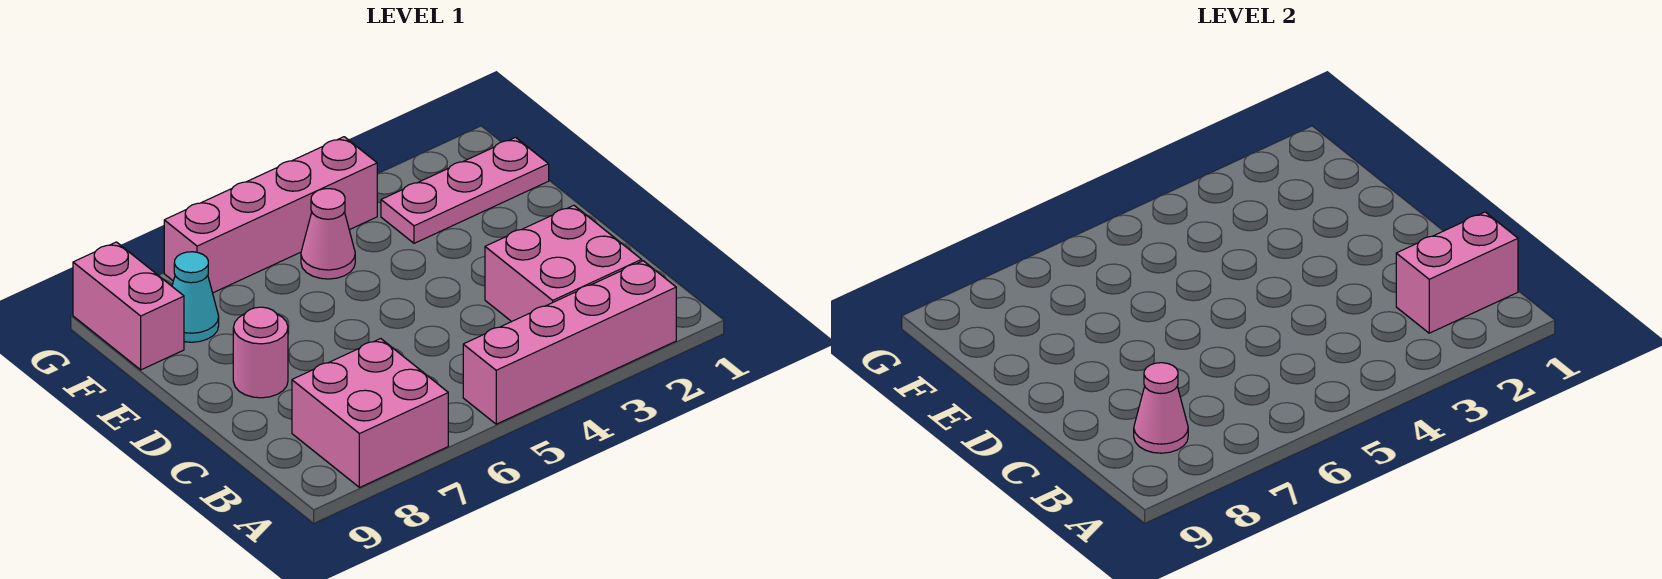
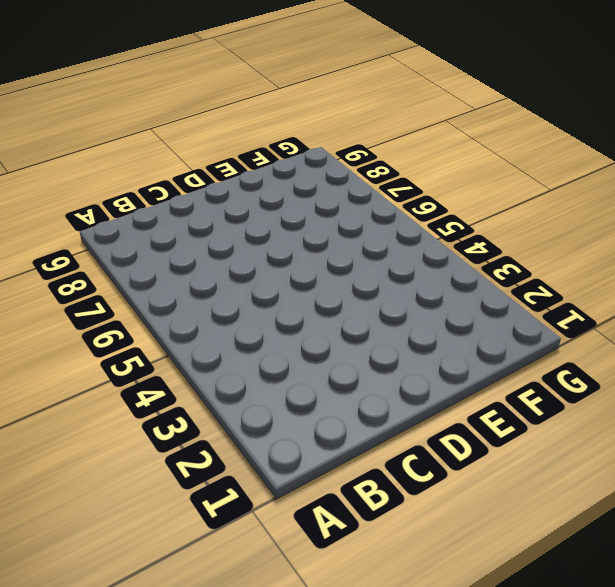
none -> pink 1x4 brick [463,261,676,424]
none -> pink 2x2 brick [292,339,448,488]

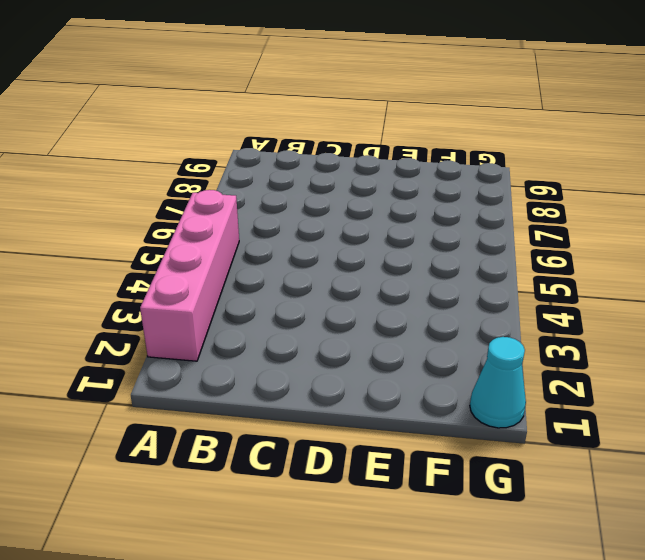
cyan 1x1 cone [470,337,526,428] -> cyan 1x1 cone moved to [172,252,219,342]
none -> pink 2x2 brick [292,339,448,488]
none -> pink 2x2 brick [485,205,642,322]

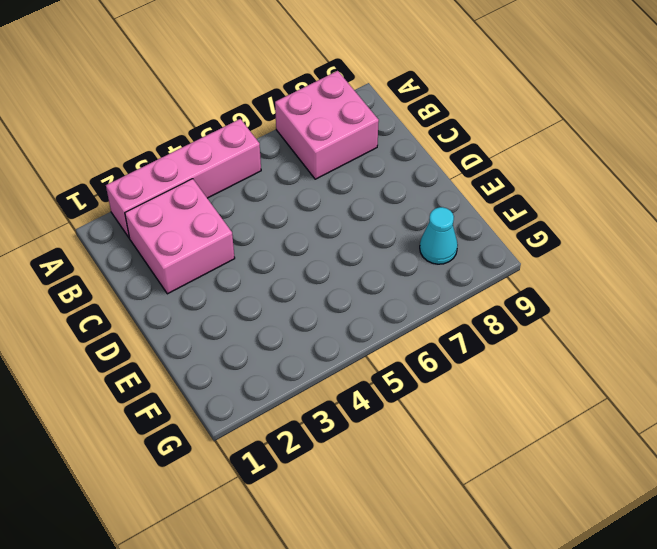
none -> pink 1x1 round brick [233,307,288,398]
none -> pink 1x3 plate [381,137,549,243]

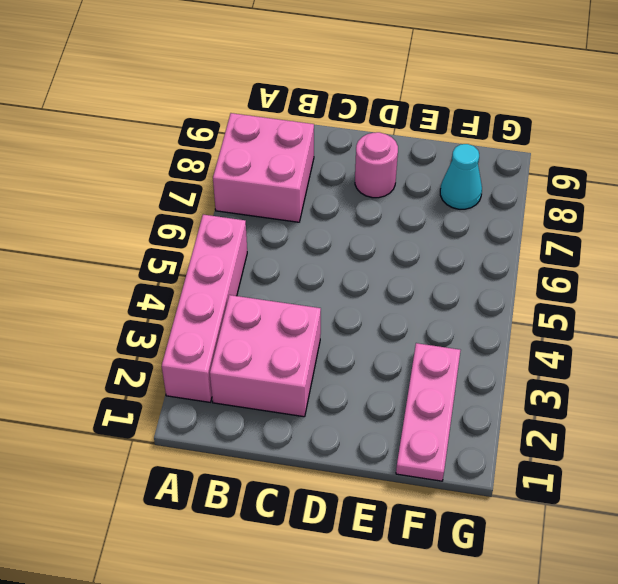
none -> pink 1x1 cone [301,189,355,279]
none -> pink 1x2 brick [73,242,184,370]

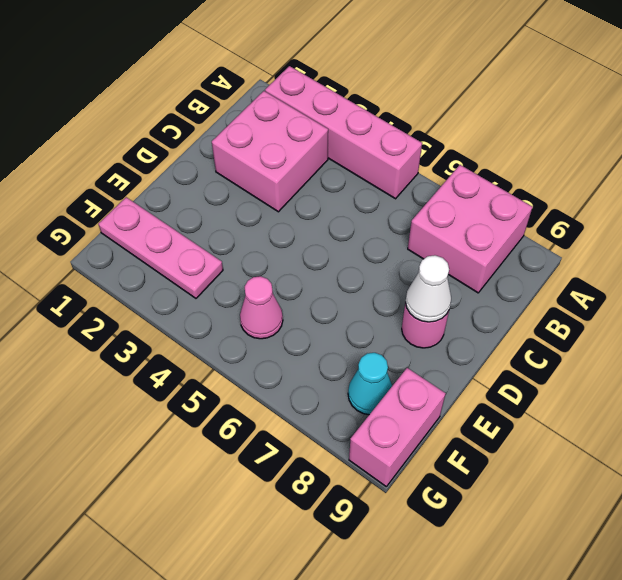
white 1x1 cone [405,255,451,322] -> none
none -> pink 1x4 brick [164,137,377,293]
none -> pink 1x2 brick [1396,212,1518,333]

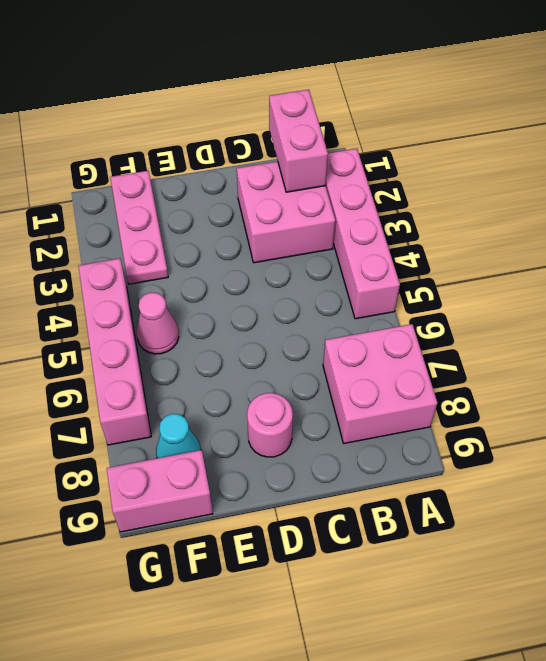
none -> pink 1x1 cone [1134,363,1188,453]

